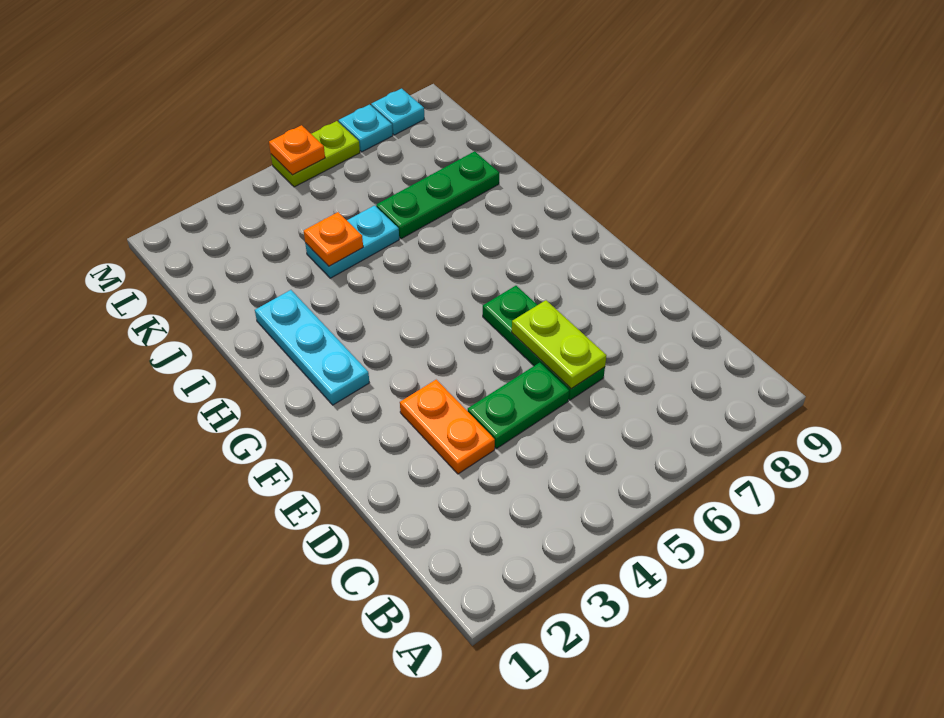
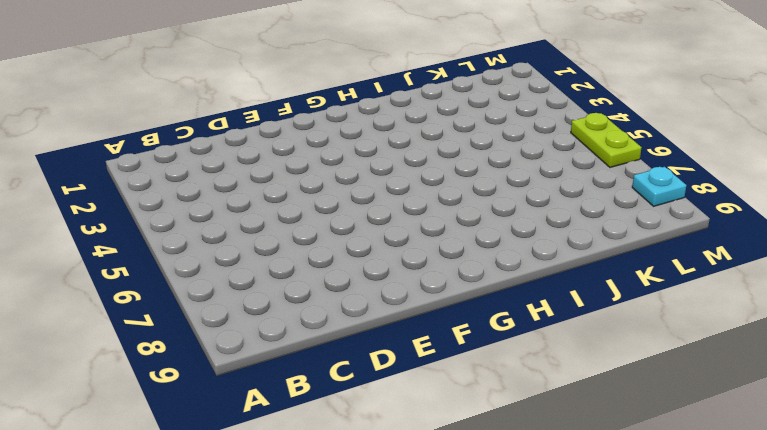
none -> orange 1x2 plate [400,380,495,474]
none -> green 1x2 plate [468,363,569,449]
none -> green 1x3 plate [483,286,605,400]

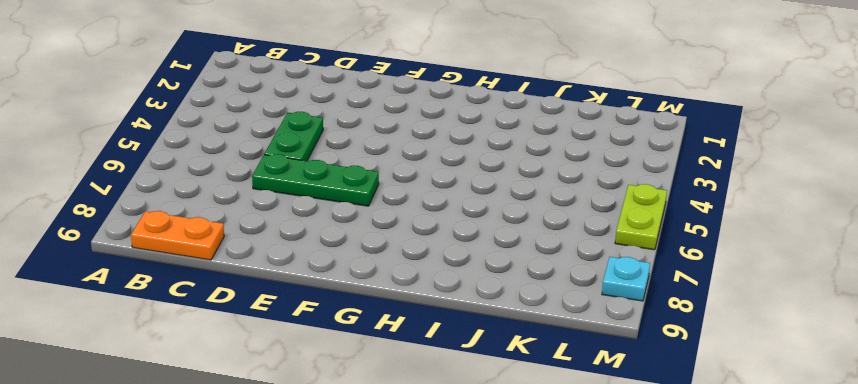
orange 1x2 plate [131,211,224,260] -> orange 1x2 plate moved to [400,380,495,474]
none -> cyan 1x3 plate [255,290,369,405]
none -> cyan 1x2 plate [305,206,399,278]
none -> green 1x3 plate [376,151,499,239]

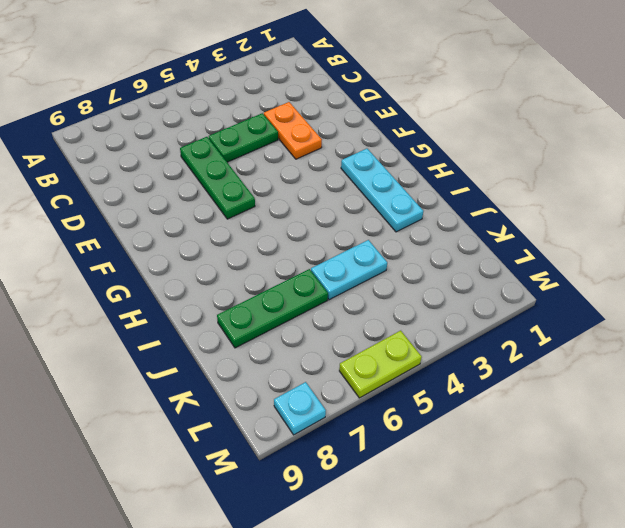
none -> cyan 1x1 plate [339,105,393,152]
none -> lime 1x2 plate [512,300,606,389]
none -> orange 1x1 plate [304,212,363,266]

